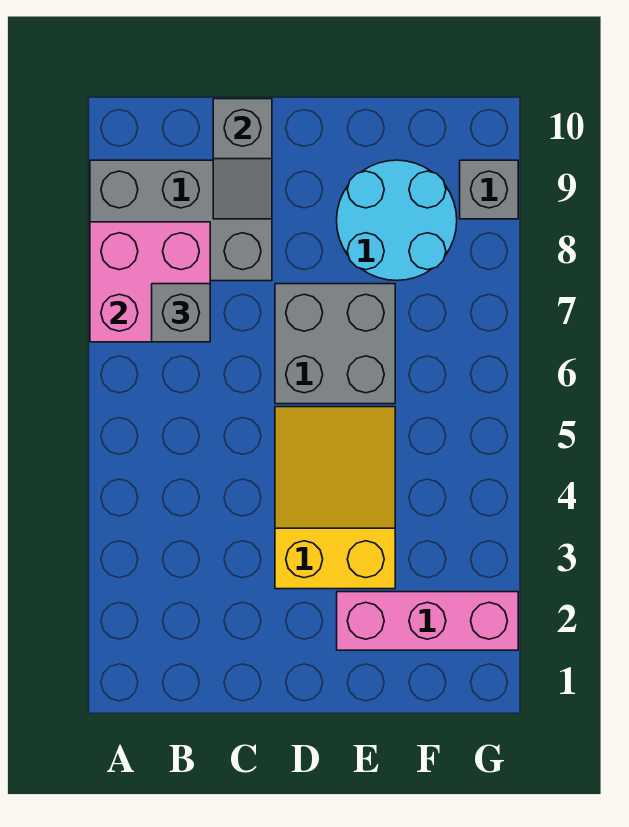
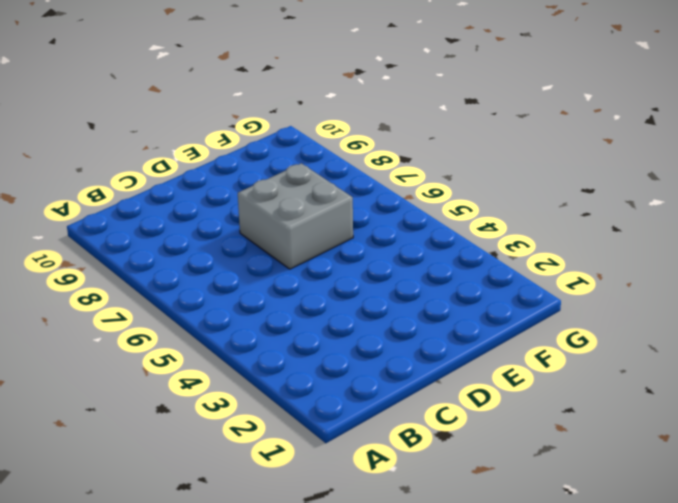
none -> grey 2x3 brick [90,160,272,281]
none -> yellow 2x3 slope [275,407,395,589]

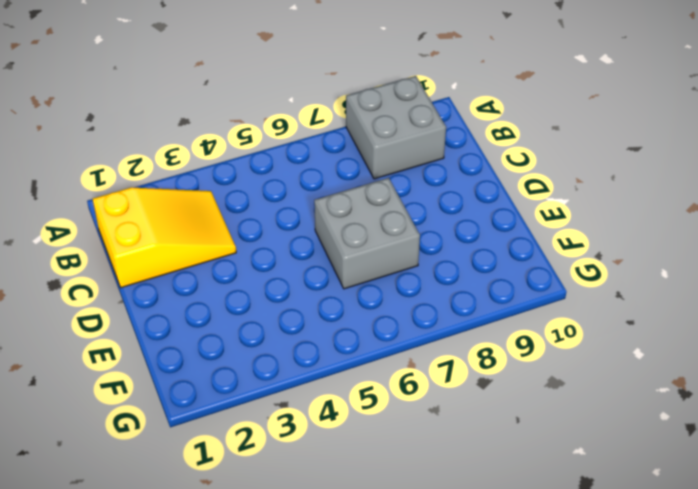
grey 2x2 brick [346,76,446,179] -> grey 2x3 brick [90,160,272,281]
yellow 2x3 slope [93,188,236,288] -> yellow 2x3 slope moved to [275,407,395,589]
none -> pink 1x3 brick [337,592,518,650]
none -> cyan 2x2 round brick [337,160,457,281]

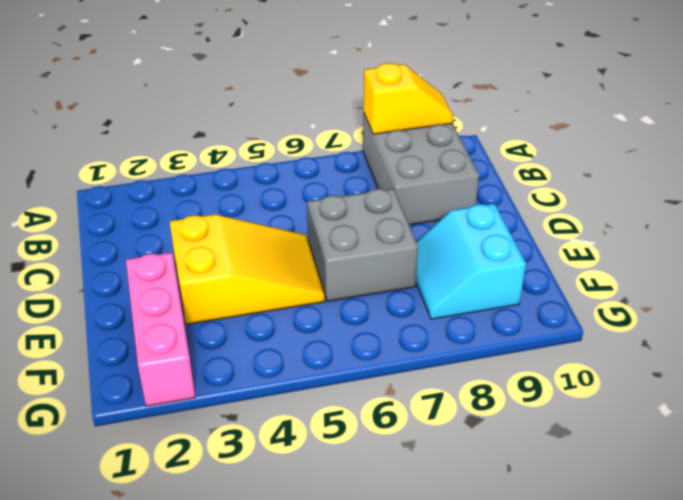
yellow 1x2 slope [364,63,453,134] -> pink 2x2 brick [90,222,210,342]
cyan 2x2 slope [416,204,526,319] -> cyan 2x2 round brick [337,160,457,281]
none -> grey 1x1 brick [460,160,518,219]
none -> grey 1x2 slope [213,99,272,219]

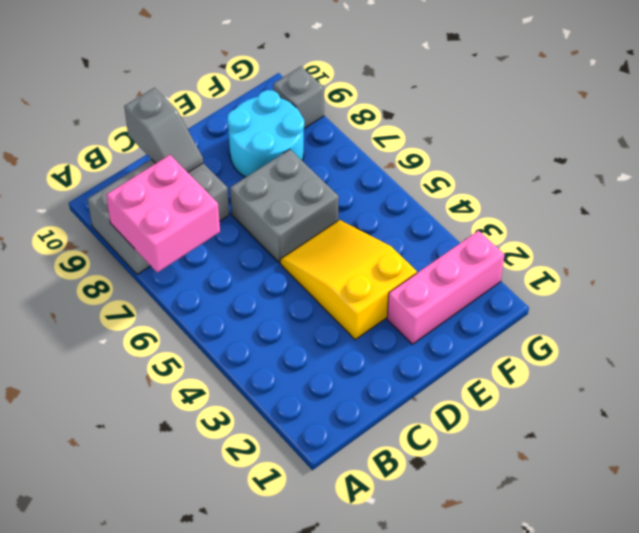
none -> grey 1x1 brick [152,284,210,342]

